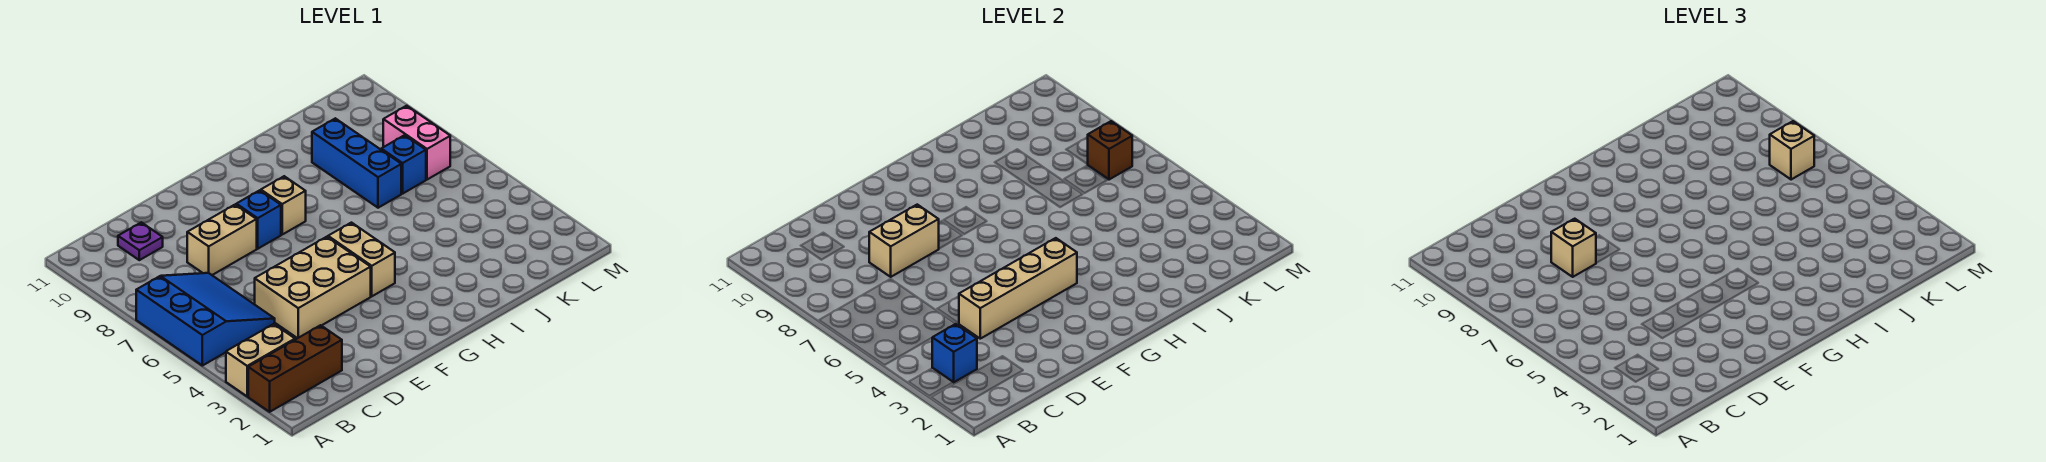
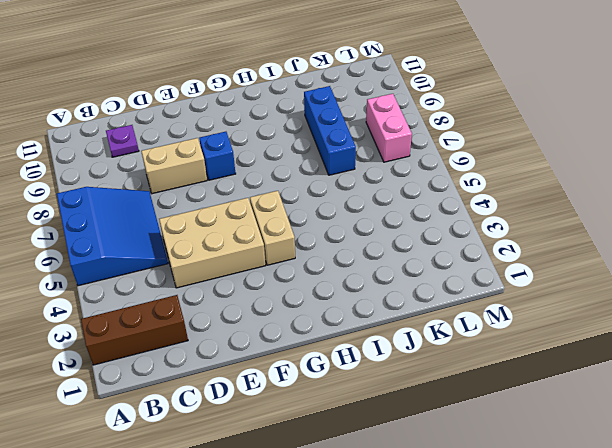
none -> tan 1x2 brick [226,324,295,396]
none -> tan 1x1 brick [261,176,306,234]
none -> blue 1x1 brick [381,135,426,194]

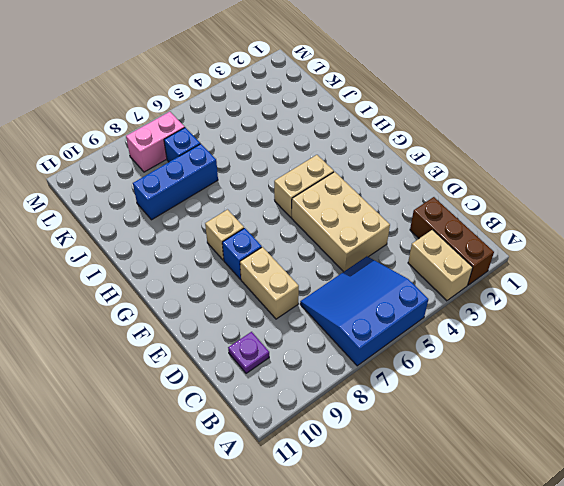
none -> blue 1x1 brick [932,324,977,382]
none -> tan 1x4 brick [959,238,1077,339]
none -> tan 1x2 brick [869,205,939,277]

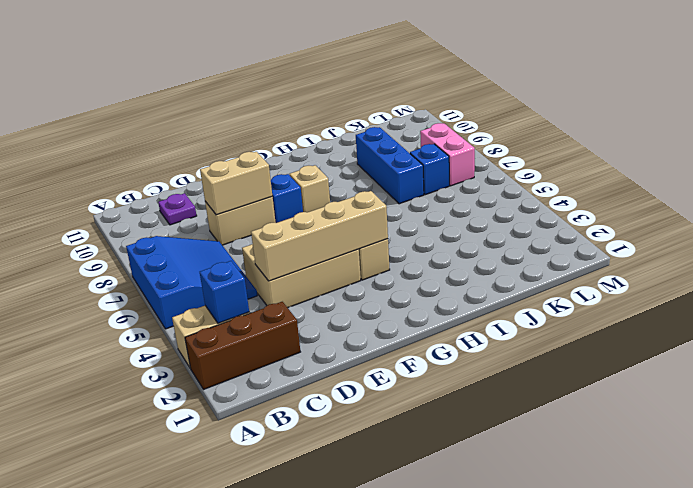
none -> brown 1x1 brick [1088,121,1132,180]
none -> tan 1x1 brick [1551,219,1596,277]
none -> tan 1x1 brick [1770,121,1814,180]

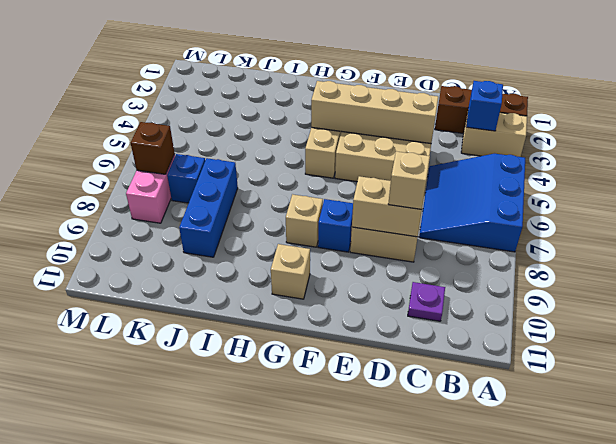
tan 1x1 brick [271,244,310,299] -> tan 1x1 brick moved to [1770,121,1814,180]

